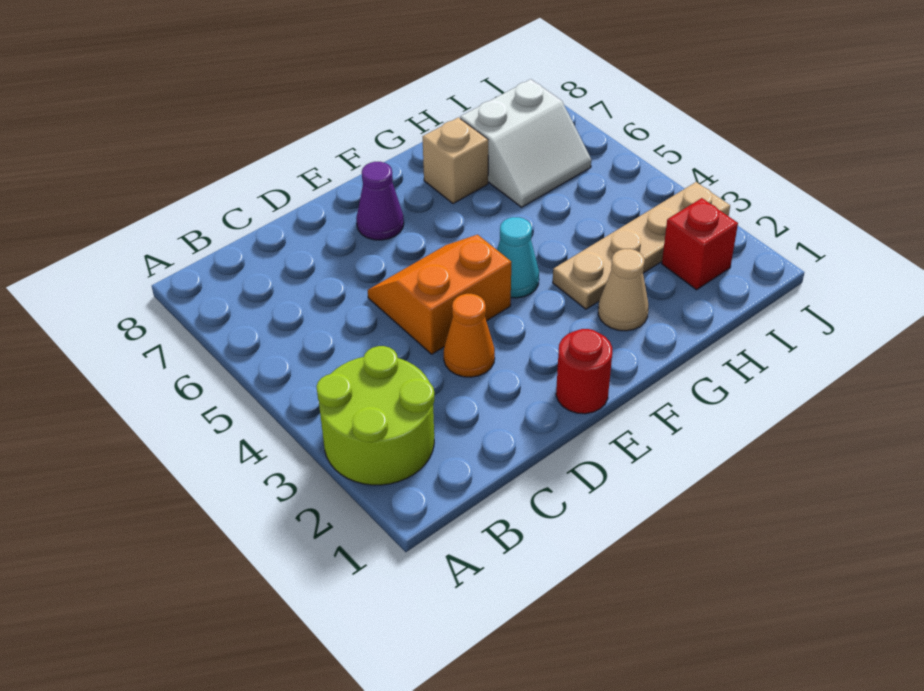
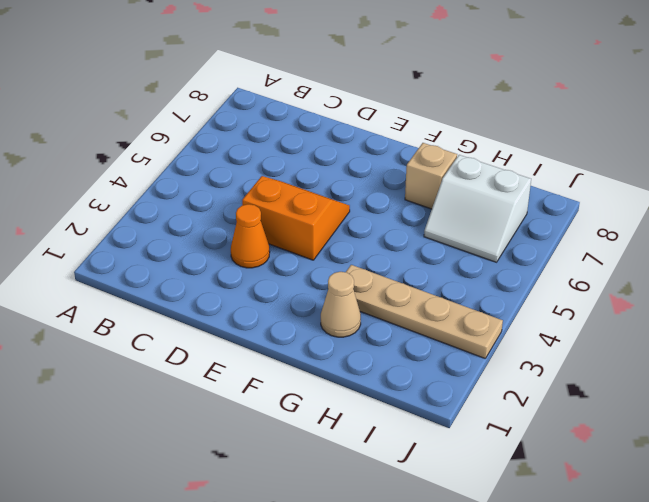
none -> lime 2x2 round brick [316,346,434,485]
none -> red 1x1 round brick [556,329,612,414]

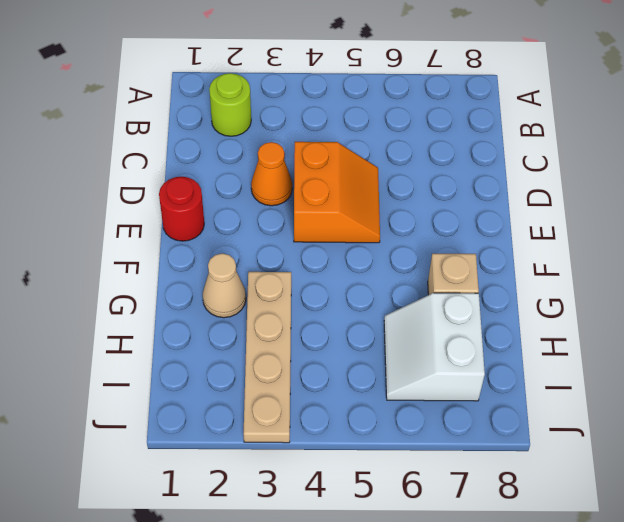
lime 1x1 round brick [209,73,251,136] -> lime 2x2 round brick [316,346,434,485]
none -> purple 1x1 cone [356,162,404,240]
none -> cyan 1x1 cone [497,217,539,298]

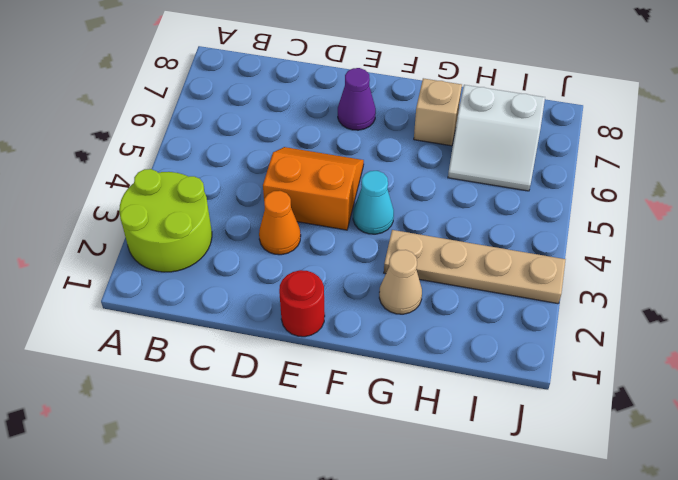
none -> red 1x1 brick [662,198,738,290]

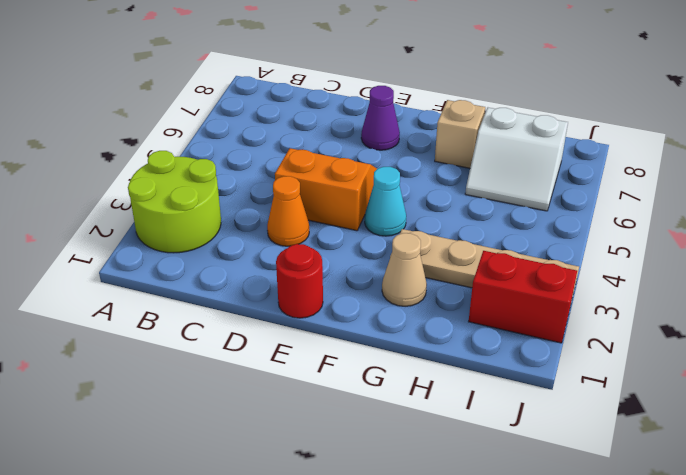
red 1x2 brick [469,251,577,343] -> red 1x1 brick [662,198,738,290]

